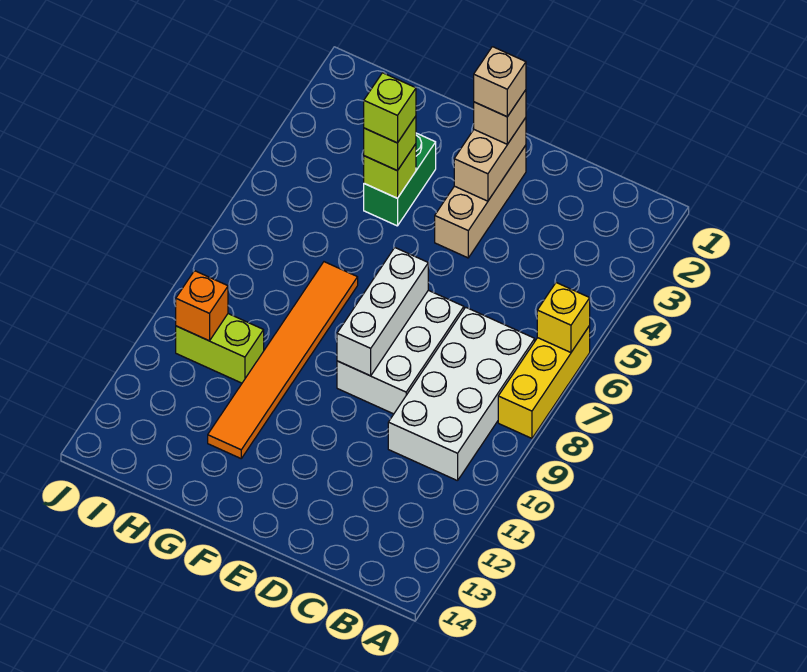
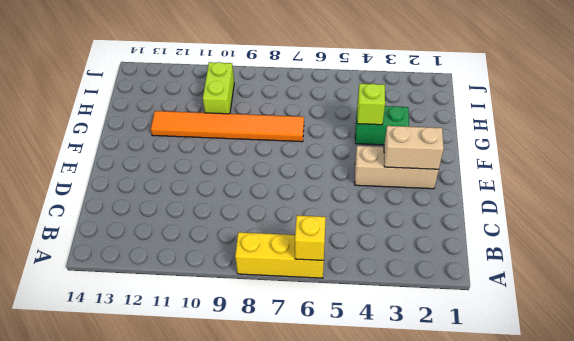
none -> white 2x4 brick [388,307,535,481]
none -> white 2x3 brick [337,290,464,414]
none -> white 1x3 brick [337,248,428,376]

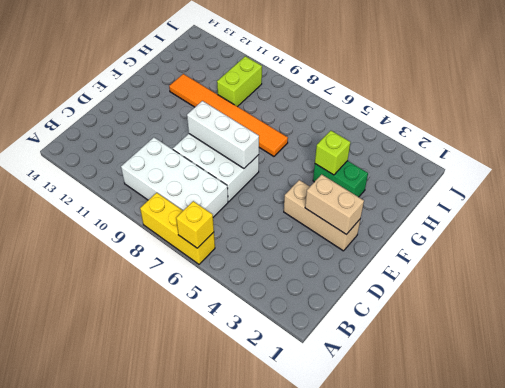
none -> orange 1x1 brick [176,271,228,341]
none -> tan 1x1 brick [474,90,526,144]
none -> lime 1x1 brick [364,116,416,171]

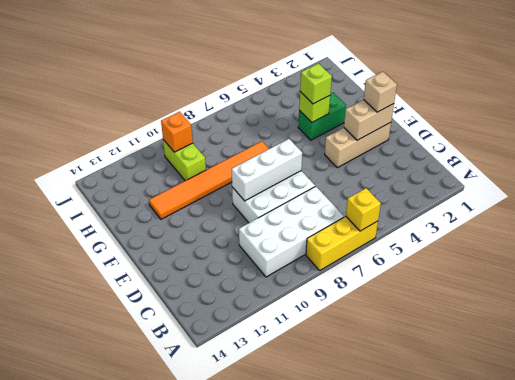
none -> tan 1x1 brick [474,47,526,117]
none -> lime 1x1 brick [364,73,416,143]

